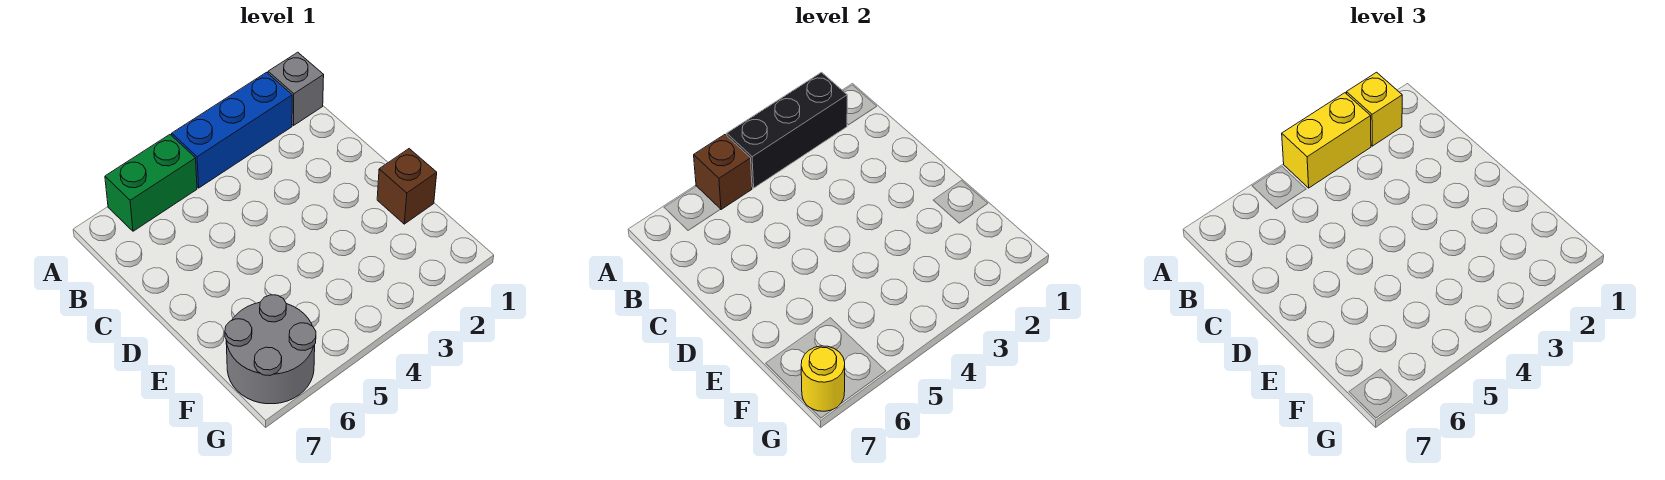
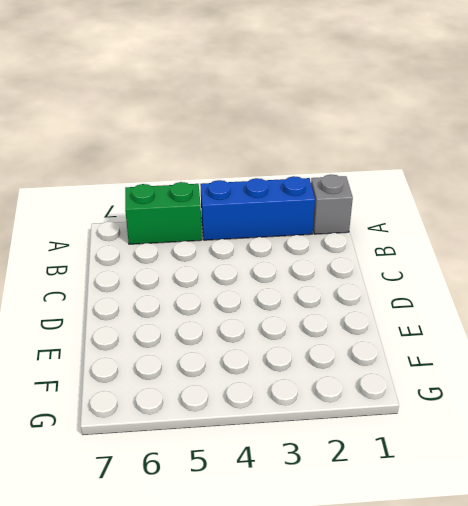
none -> brown 1x1 brick [377,149,437,224]
none -> grey 2x2 round brick [225,295,316,404]

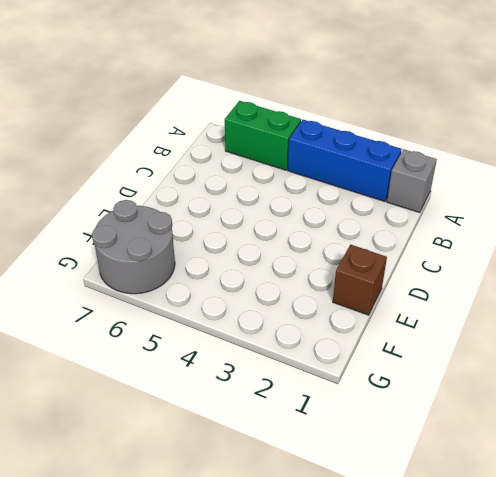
none -> black 1x3 brick [727,72,847,188]
none -> brown 1x1 brick [694,135,752,210]

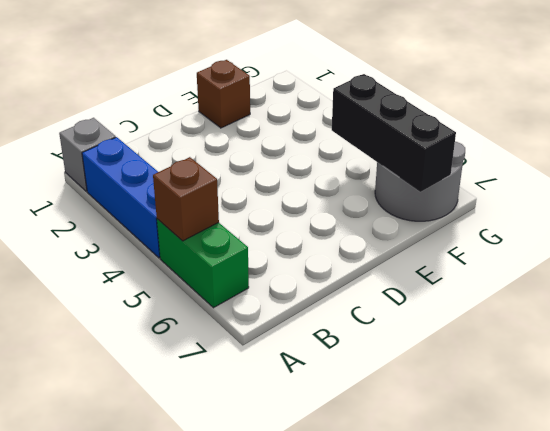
black 1x3 brick [332,74,456,192] -> black 1x3 brick moved to [727,72,847,188]
none -> yellow 1x1 round brick [801,346,845,411]
none -> yellow 1x1 brick [1346,72,1402,146]

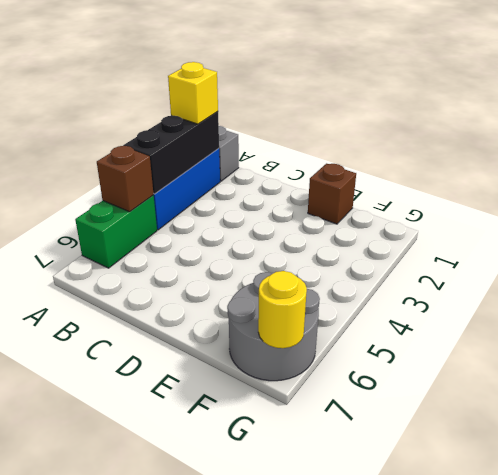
none -> yellow 1x2 brick [1282,93,1371,188]

